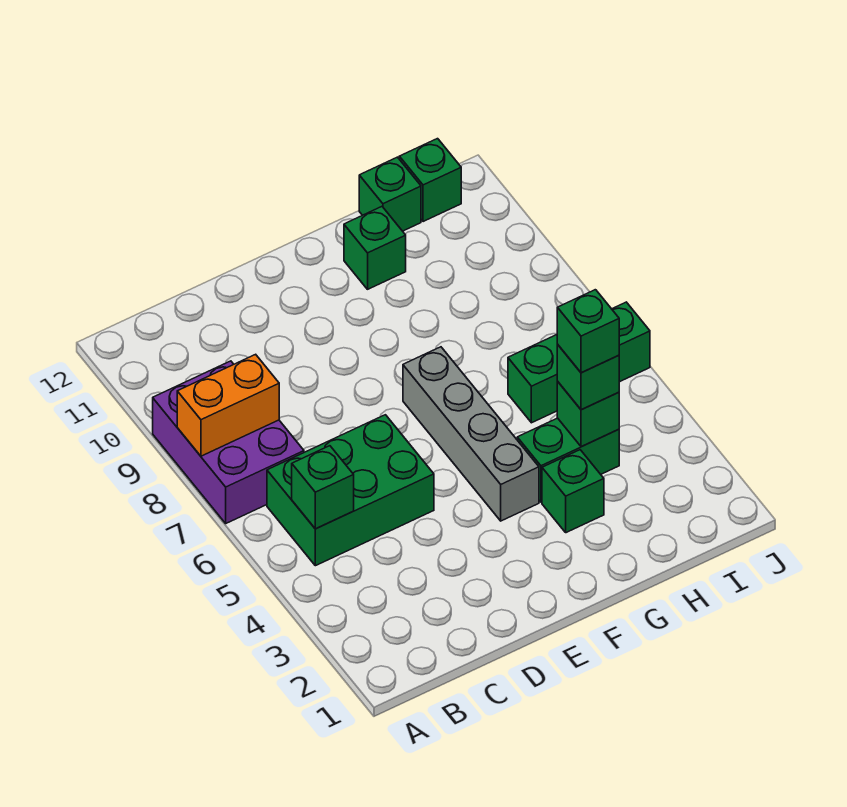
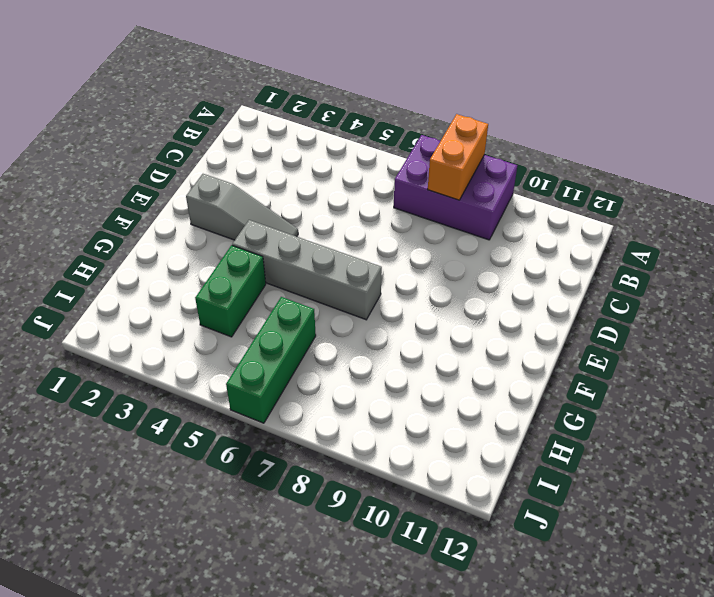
grey 1x3 slope [186,174,298,240] -> none
none -> green 2x3 brick [267,415,434,566]
none -> green 1x1 brick [542,450,604,533]
none -> green 1x1 brick [344,207,406,289]

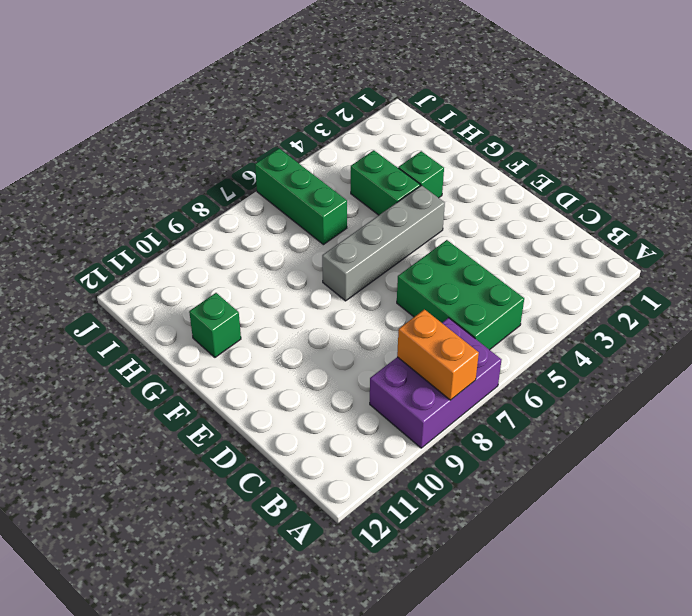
none -> green 1x1 brick [359,157,421,231]
none -> green 1x1 brick [399,139,461,222]
none -> green 1x1 brick [292,446,354,529]

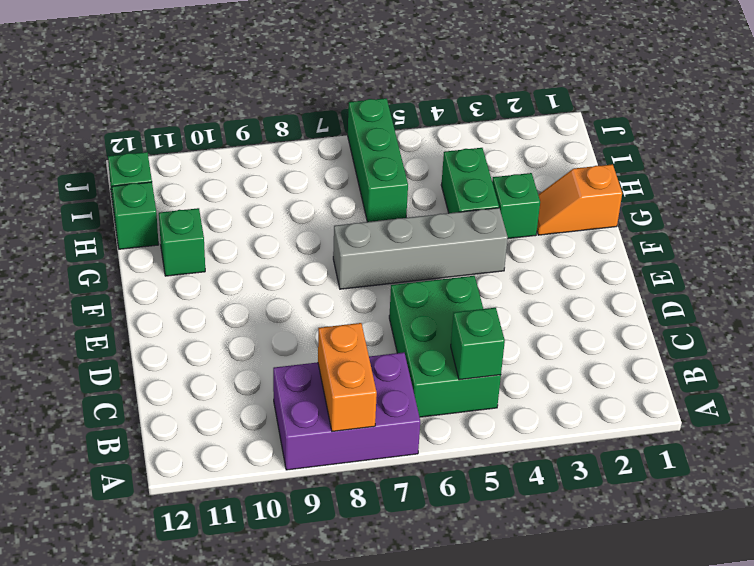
orange 1x2 slope [537,164,622,235] -> none
none -> green 1x1 brick [557,382,619,447]
none -> green 1x1 brick [557,345,619,410]
none -> green 1x1 brick [557,290,619,373]

